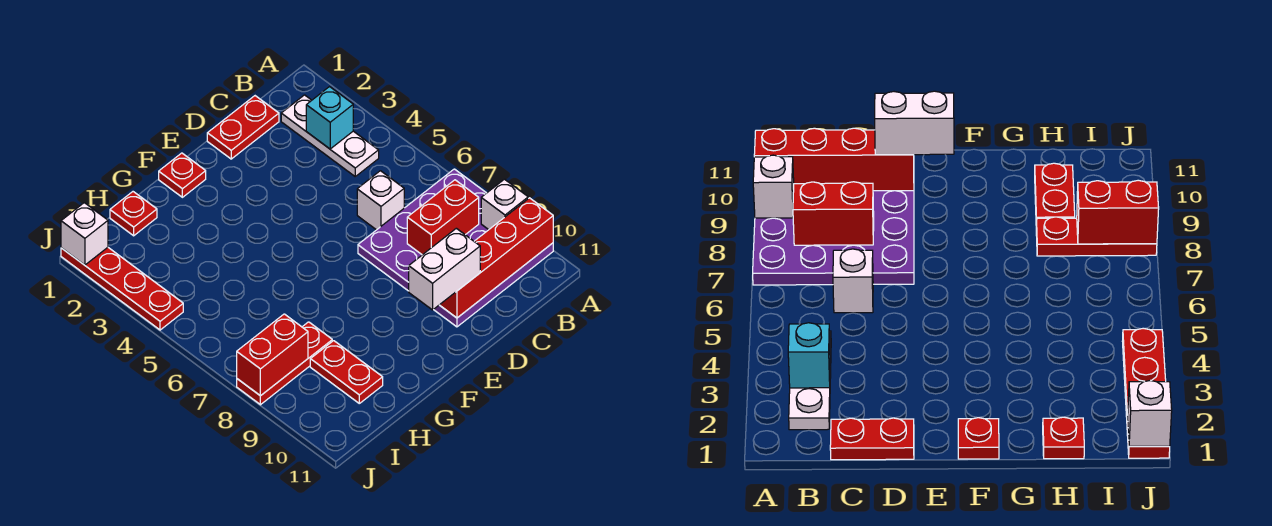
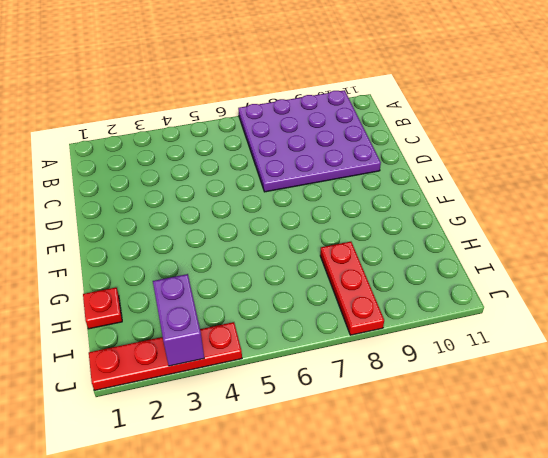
purple 1x2 brick [153,274,204,366] -> none
none -> white 1x3 plate [281,95,379,176]
none -> red 1x2 plate [207,96,279,159]
none -> white 1x1 brick [357,171,404,230]

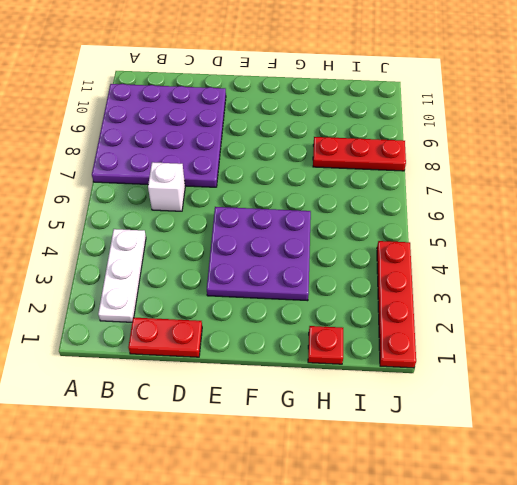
purple 3x3 plate [207,207,311,301] -> none
none -> red 1x1 plate [159,153,206,197]
none -> red 1x2 plate [310,341,383,403]
none -> white 1x1 brick [481,179,528,230]

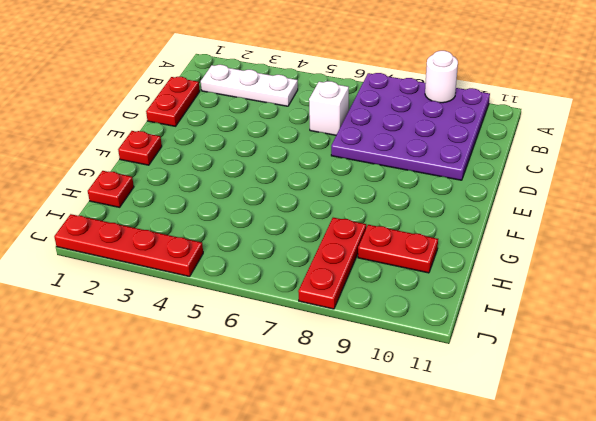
white 1x1 round brick [425,51,458,103] -> white 1x1 brick [481,179,528,230]
none -> red 1x4 brick [440,198,553,318]
none -> cyan 1x1 brick [306,87,353,149]
none -> red 1x2 brick [407,180,479,255]

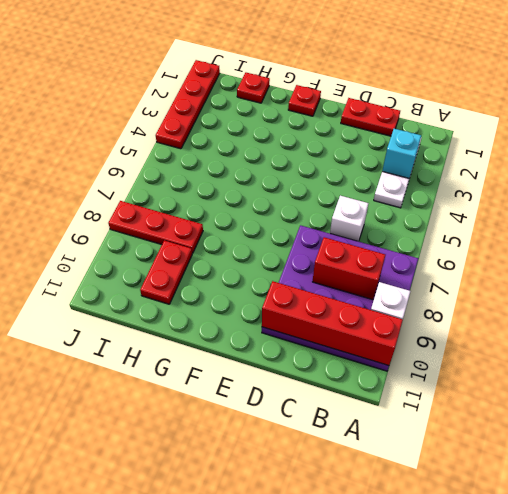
none -> red 1x2 brick [237,314,308,396]
none -> white 1x1 brick [61,203,108,265]
none -> white 1x2 brick [409,228,480,310]

